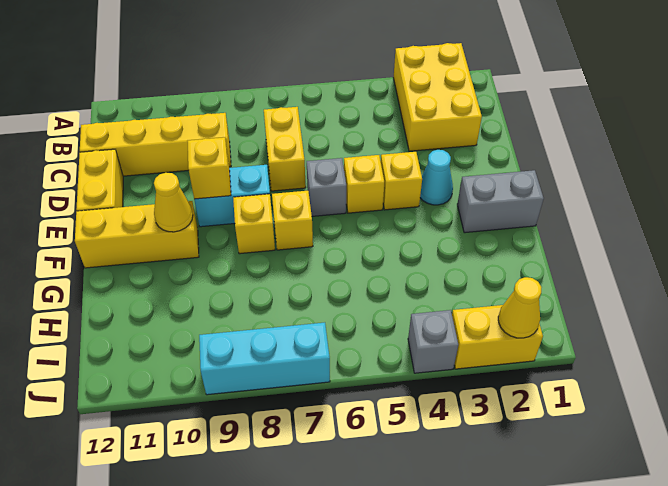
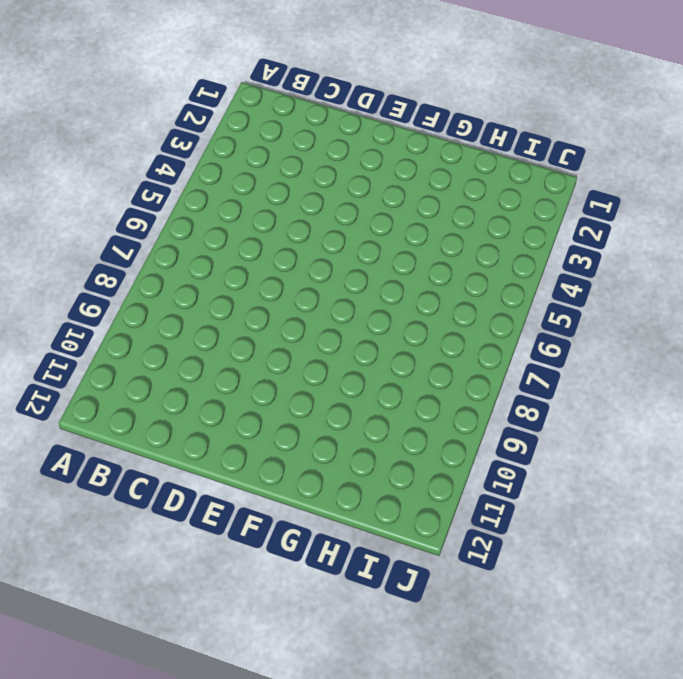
none -> yellow 2x3 brick [393,43,482,151]
none -> yellow 1x2 brick [264,107,306,191]
none -> yellow 1x4 brick [80,113,231,176]

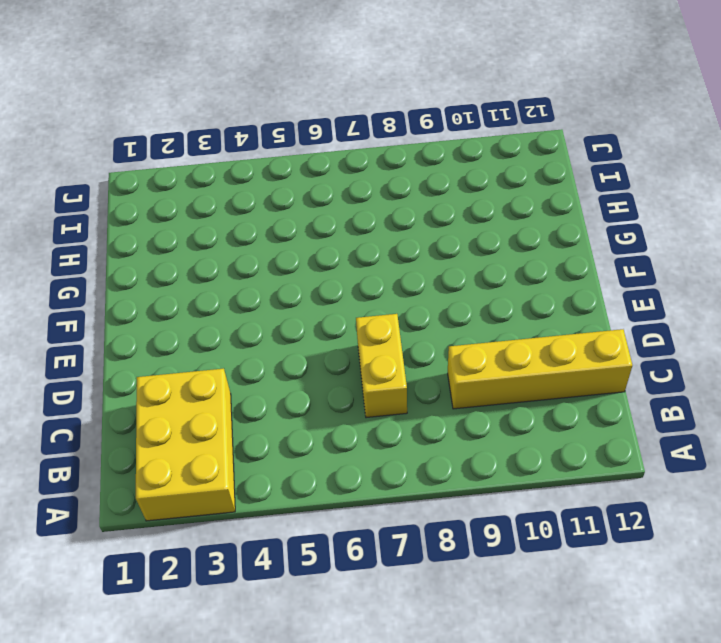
none -> yellow 1x2 brick [76,149,123,211]
none -> cyan 1x1 cone [420,150,453,205]
none -> yellow 1x1 brick [381,152,422,210]

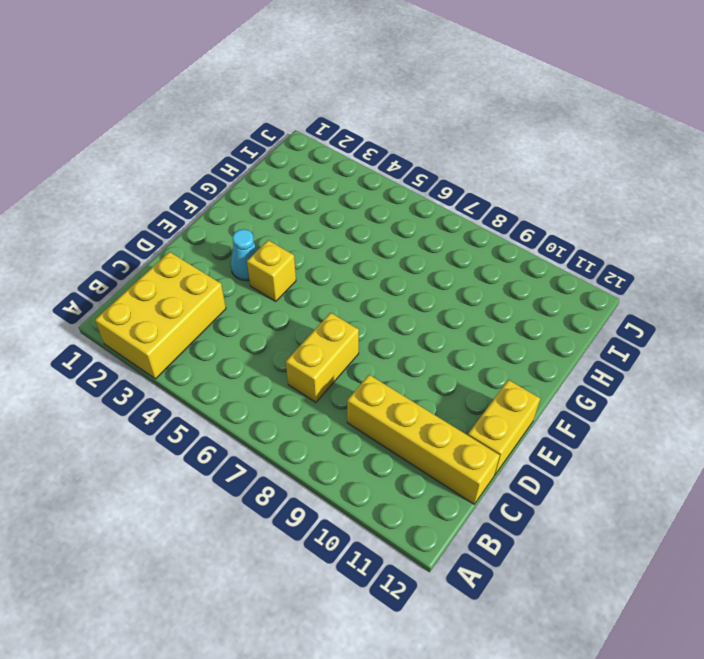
none -> yellow 1x1 brick [344,155,384,213]
none -> grey 1x1 brick [307,158,346,216]
none -> cyan 1x2 brick [194,165,270,227]

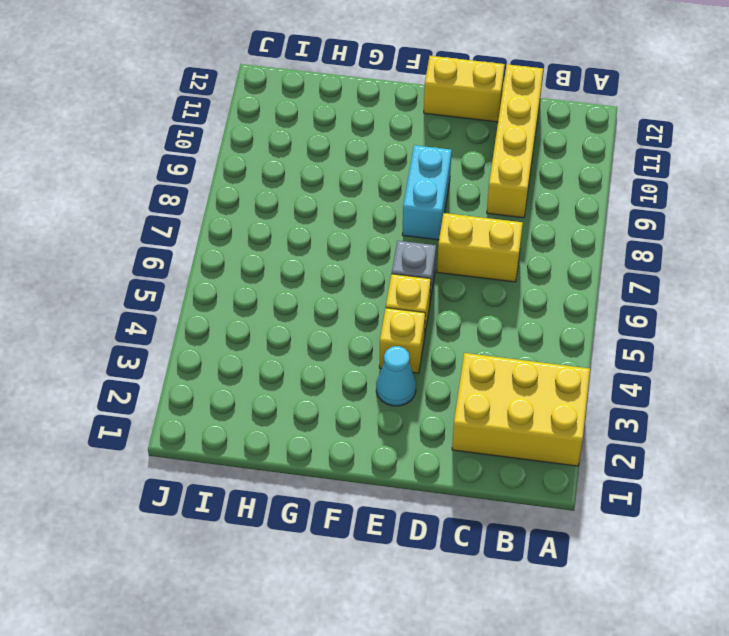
none -> grey 1x2 brick [457,170,544,233]
none -> yellow 1x1 brick [272,191,313,250]
none -> yellow 1x1 brick [233,194,275,254]

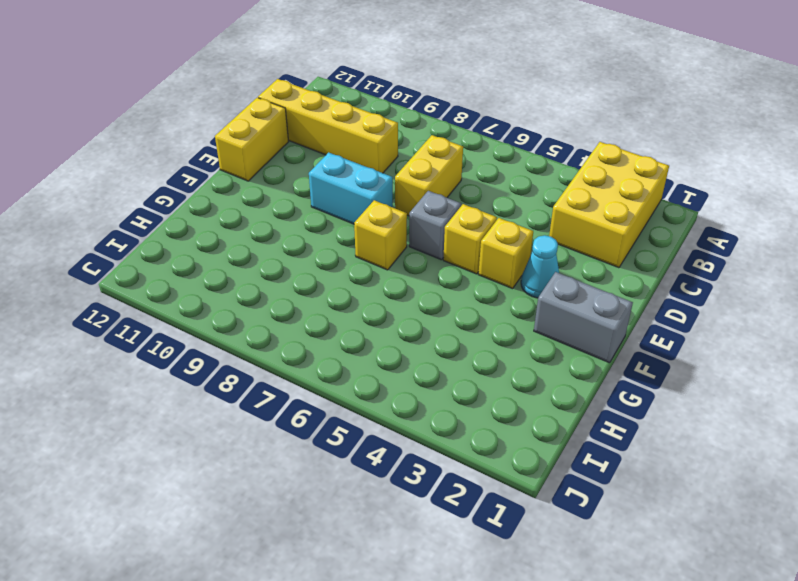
none -> yellow 1x1 brick [233,194,275,254]
none -> yellow 1x3 brick [75,201,199,268]
none -> yellow 1x2 brick [452,305,543,369]

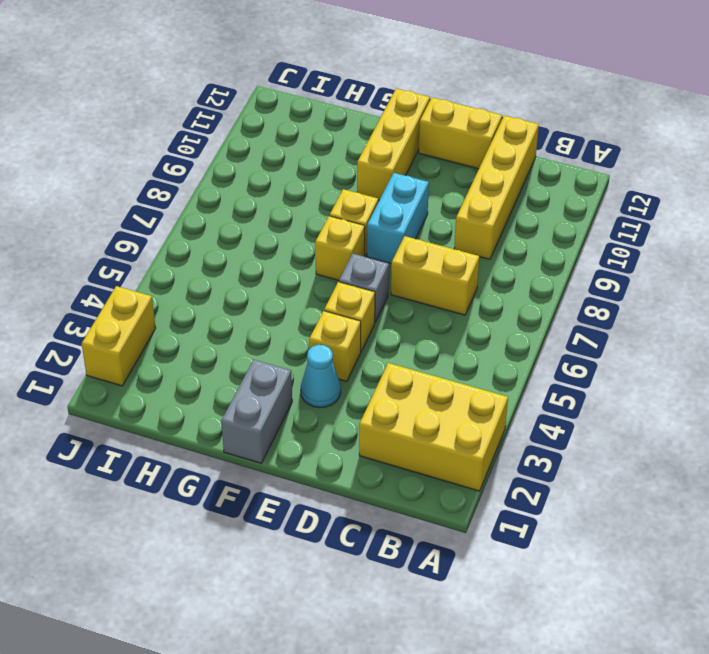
none -> grey 1x1 brick [408,310,458,373]
none -> cyan 1x3 brick [199,323,330,395]
none -> yellow 1x1 brick [187,137,231,199]

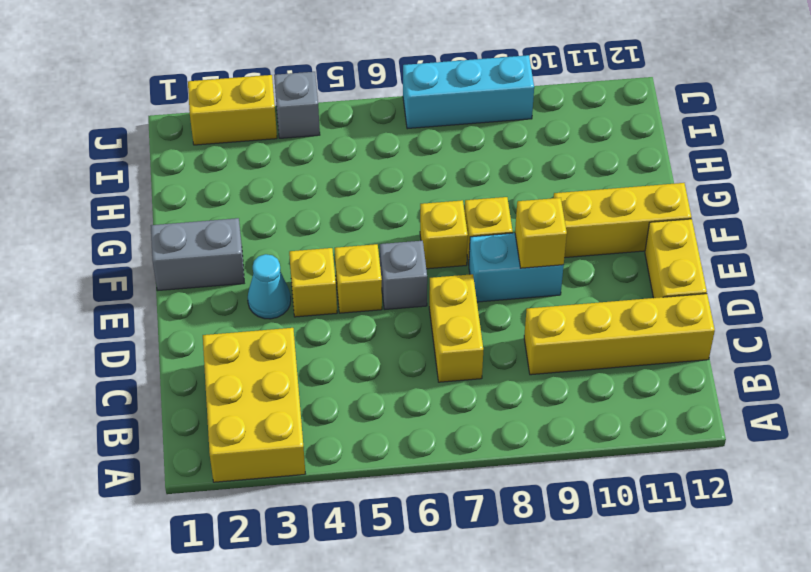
none -> yellow 1x1 cone [154,172,193,232]
none -> yellow 1x1 cone [498,277,541,338]

